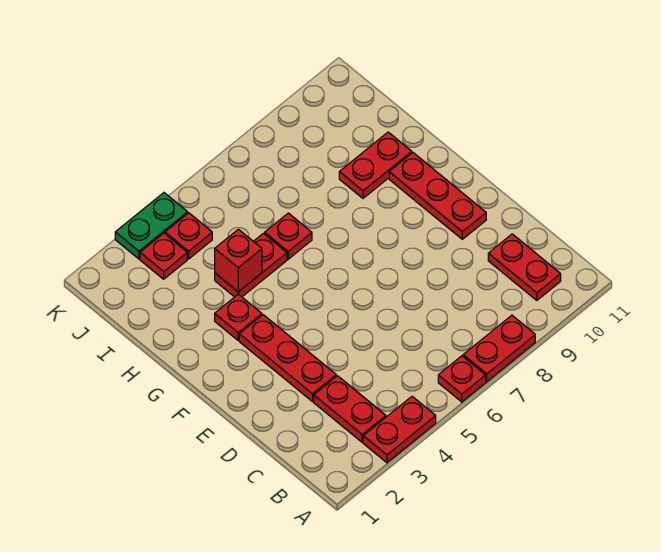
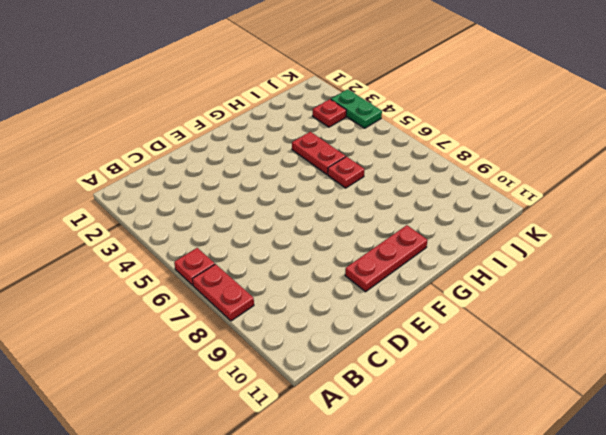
none -> red 1x2 plate [363,396,436,463]
none -> red 1x2 plate [314,376,386,442]
none -> red 1x2 plate [488,234,561,300]

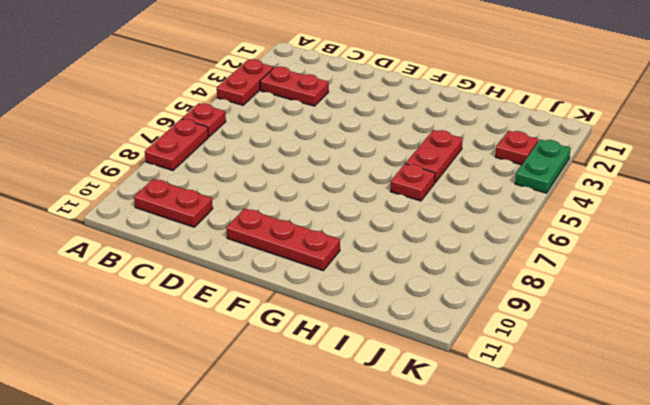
none -> red 1x3 plate [239,315,336,402]
none -> red 1x1 plate [215,294,262,340]
none -> red 1x2 plate [339,132,412,198]

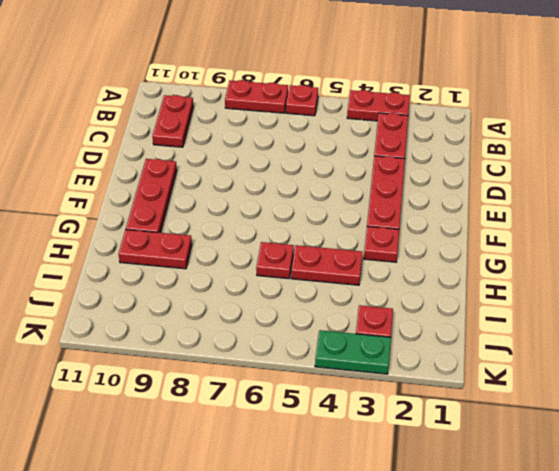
none -> red 1x1 plate [165,213,212,259]
none -> red 1x1 brick [215,229,262,292]

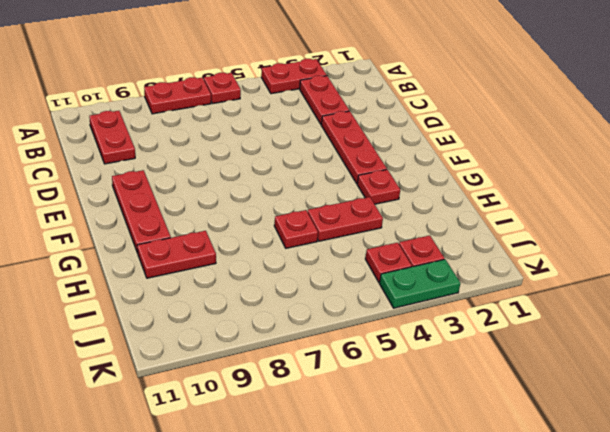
none -> red 1x1 brick [215,229,262,292]

